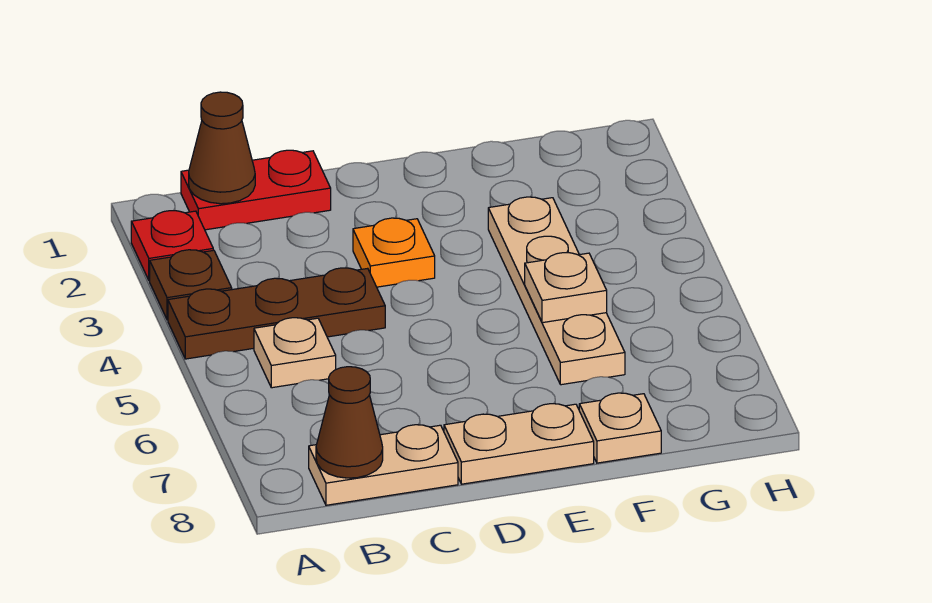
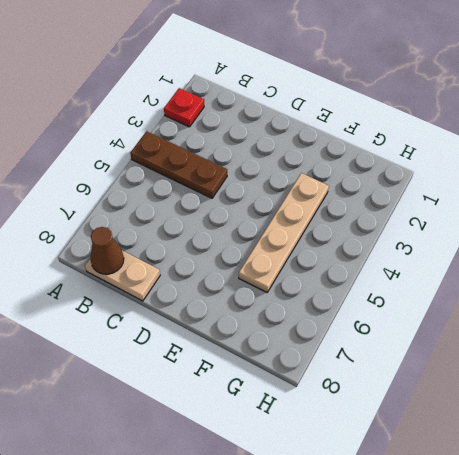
none -> brown 1x1 plate [150,250,232,320]
none -> red 1x2 plate [181,150,331,230]
none -> tan 1x1 plate [254,318,336,388]

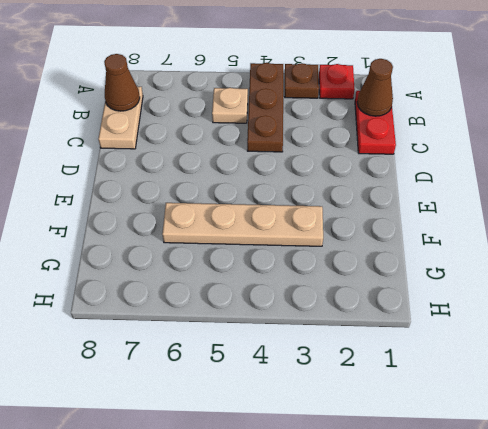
none -> orange 1x1 plate [353,218,435,287]
none -> tan 1x2 plate [444,404,594,484]
none -> tan 1x1 plate [579,393,661,463]

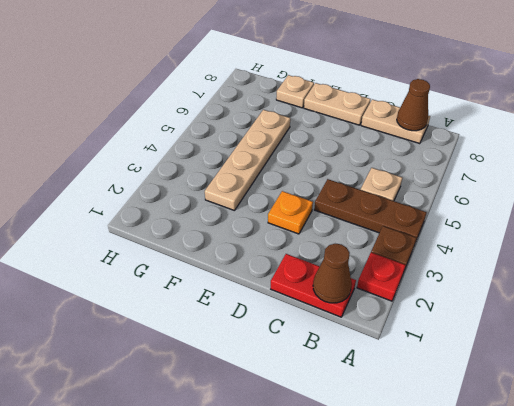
none -> tan 1x1 plate [525,253,607,323]

